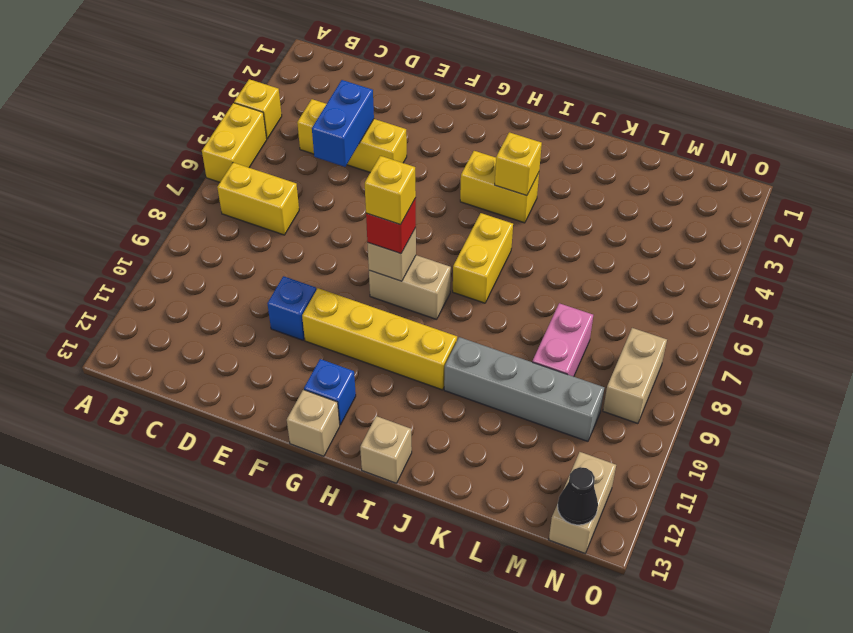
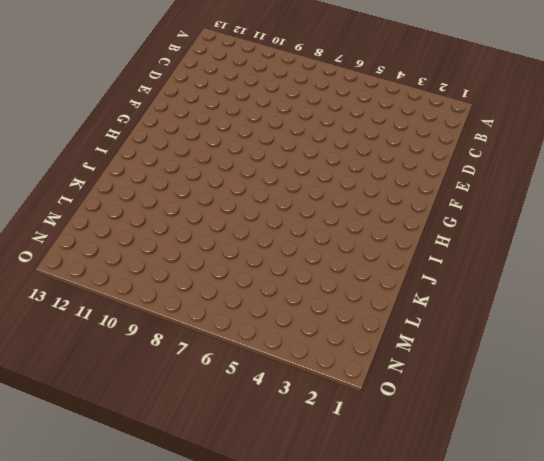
none -> yellow 1x1 brick [234,79,282,139]
none -> yellow 1x2 brick [202,103,267,182]
none -> yellow 1x2 brick [217,163,299,235]

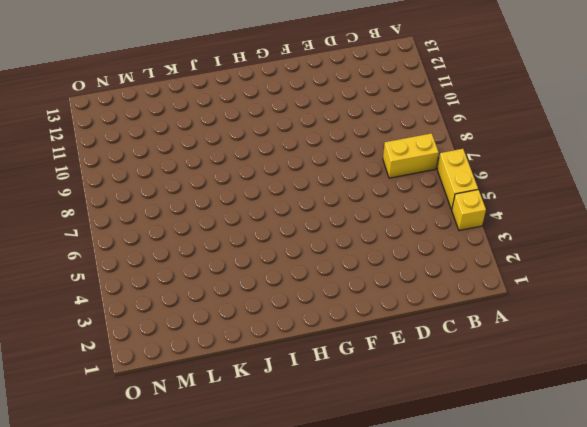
none -> yellow 1x3 brick [297,99,407,172]
none -> blue 1x1 brick [267,276,316,340]
none -> yellow 1x4 brick [302,288,457,390]

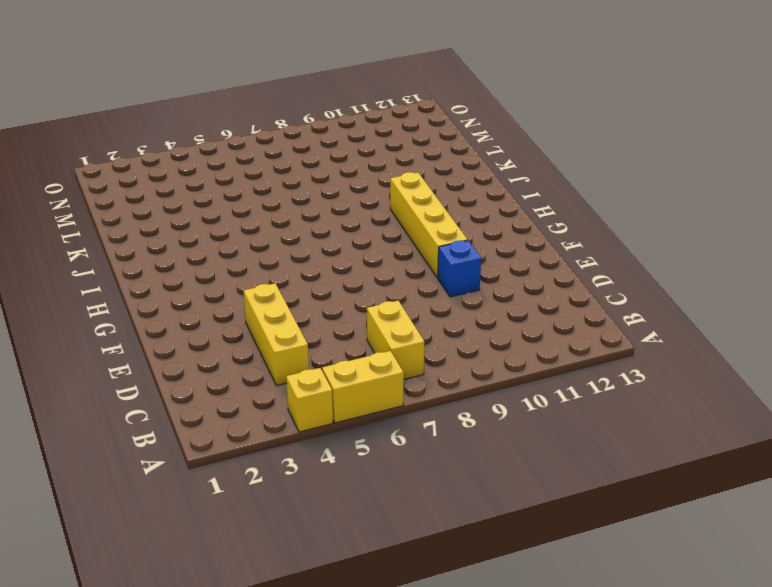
none -> tan 1x2 brick [369,255,451,319]
none -> blue 1x1 brick [304,359,356,425]
none -> tan 1x1 brick [287,390,340,456]

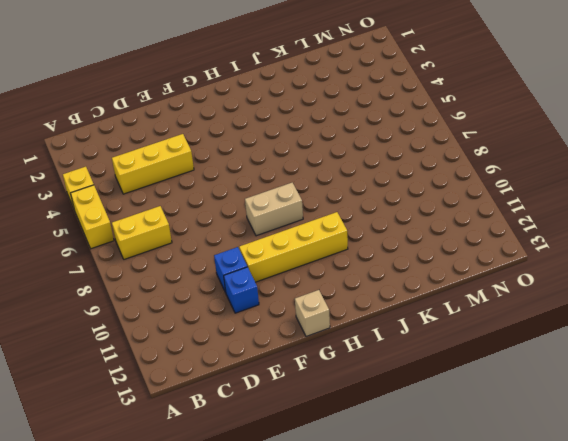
blue 1x1 brick [224,267,259,313] -> blue 1x1 brick moved to [304,359,356,425]
none -> yellow 1x2 brick [460,151,539,223]
none -> yellow 1x2 brick [453,213,513,303]
none -> tan 1x1 brick [360,416,412,483]

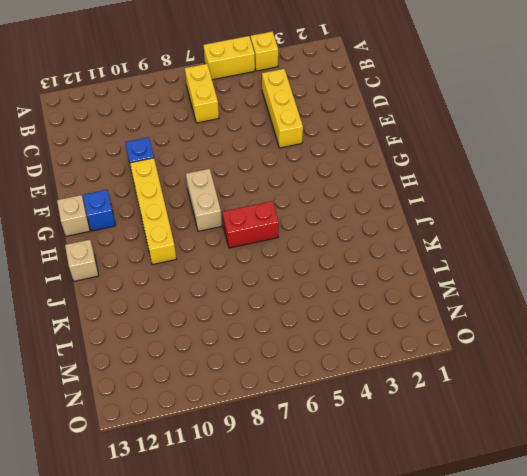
red 1x2 brick [223,201,279,248] -> yellow 1x2 brick [453,213,513,303]
none -> yellow 1x2 brick [460,151,539,223]
none -> grey 1x4 brick [444,337,604,441]
none -> pink 1x2 brick [532,303,593,377]

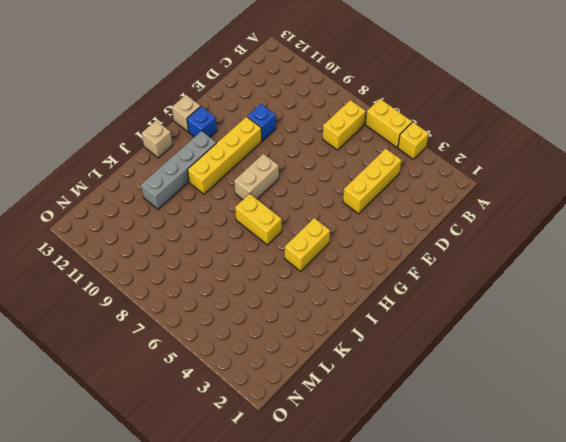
grey 1x4 brick [141,131,216,209] -> grey 1x4 brick moved to [444,337,604,441]
none -> pink 1x2 brick [532,303,593,377]
none -> tan 1x2 brick [603,328,667,424]
none -> tan 1x2 brick [549,452,616,553]

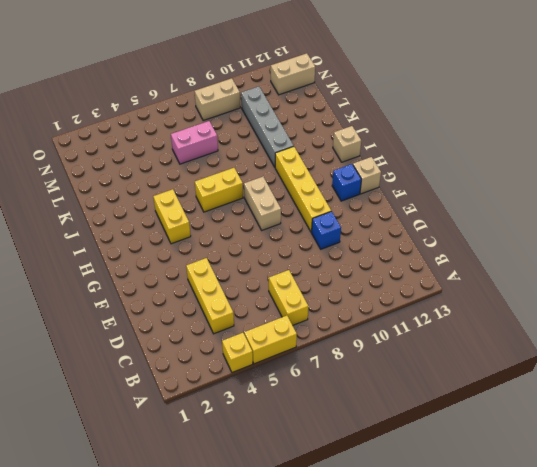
pink 1x2 brick [171,121,218,164] -> pink 1x2 brick moved to [532,303,593,377]
none -> blue 1x2 brick [312,80,374,167]
none -> tan 1x1 brick [367,228,416,281]
none -> yellow 1x1 brick [495,132,542,196]

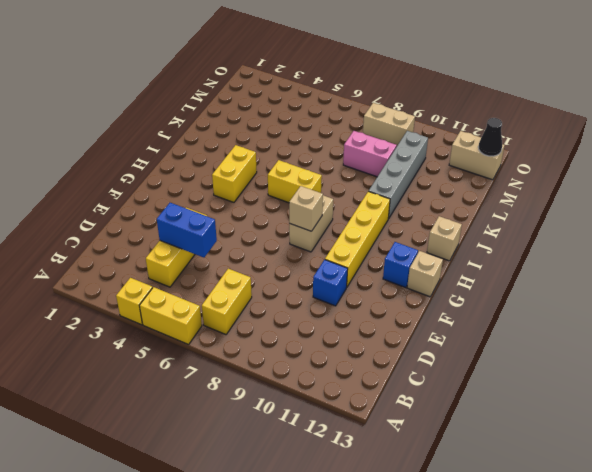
none -> yellow 1x1 brick [495,132,542,196]
none -> red 1x1 brick [366,198,416,254]
none -> yellow 1x1 brick [365,156,416,225]

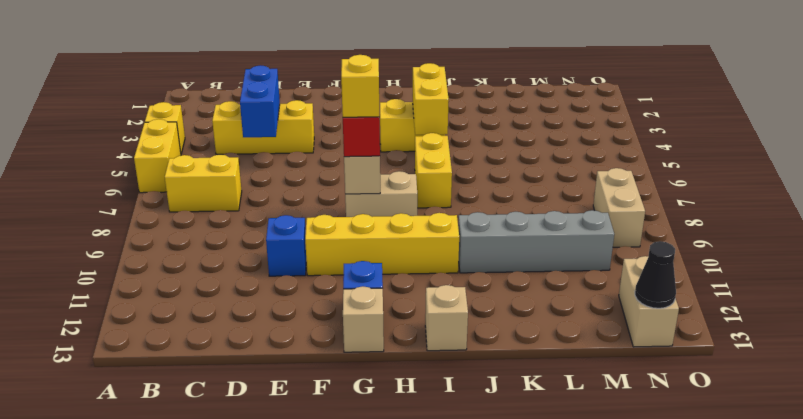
yellow 1x2 brick [413,63,449,135] -> yellow 1x1 brick [495,132,542,196]
none -> pink 1x2 brick [532,303,593,377]

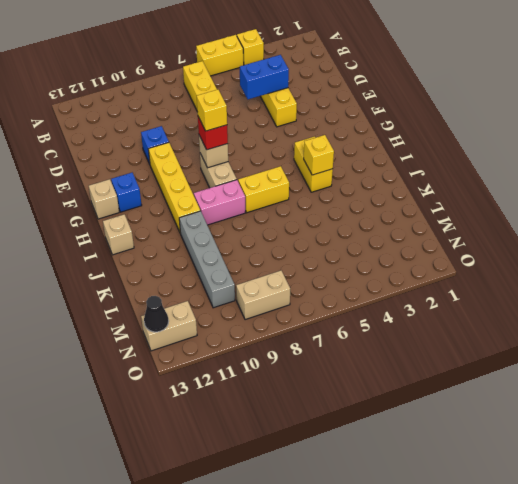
pink 1x2 brick [194,180,245,225] -> pink 1x2 brick moved to [532,303,593,377]

